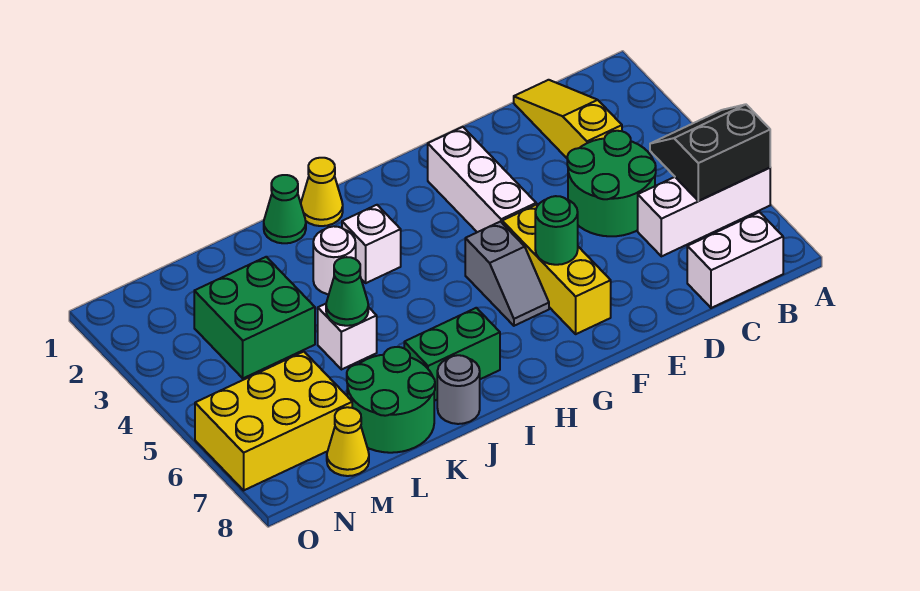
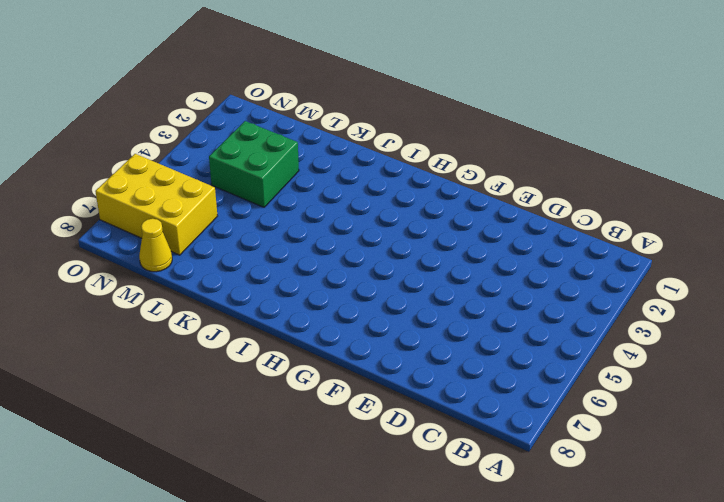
none -> white 1x3 brick [638,168,770,256]
none -> white 1x2 brick [687,212,783,308]
none -> yellow 1x3 slope [514,80,622,158]

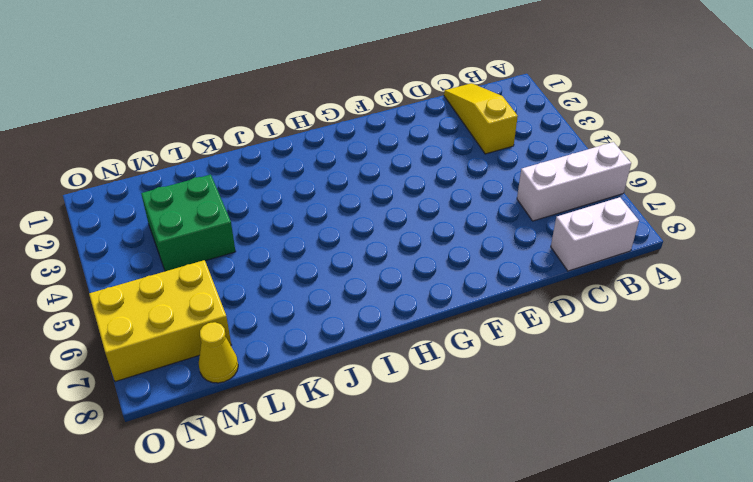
none -> green 2x2 round brick [567,131,656,236]
none -> white 1x3 brick [428,127,536,232]
none -> yellow 1x3 brick [502,204,611,334]

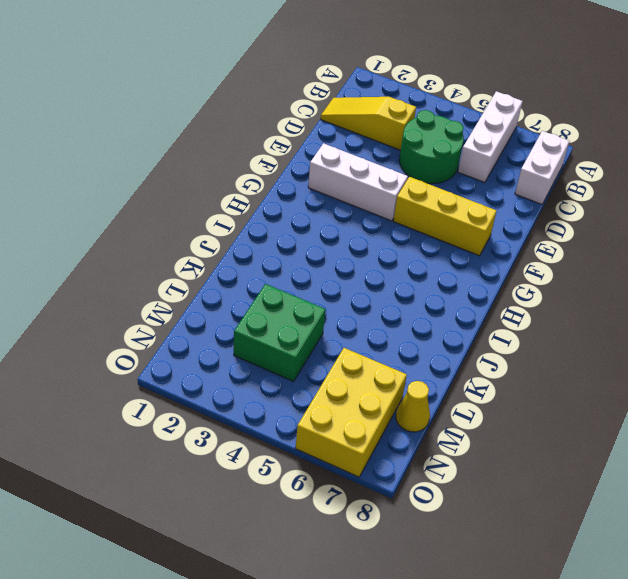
none -> grey 1x2 slope [465,222,549,326]
none -> yellow 1x1 cone [301,158,343,226]
none -> white 1x1 brick [342,205,401,283]

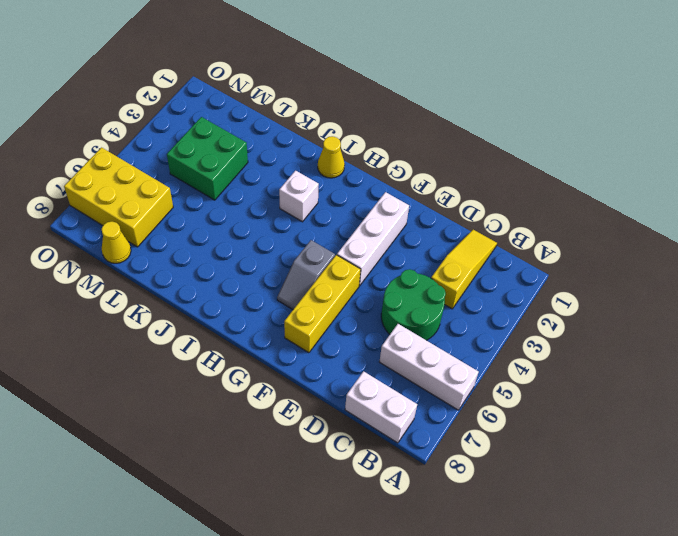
none -> green 1x2 brick [404,308,500,401]
none -> green 1x1 cone [264,175,306,243]
none -> white 1x1 round brick [313,226,356,294]

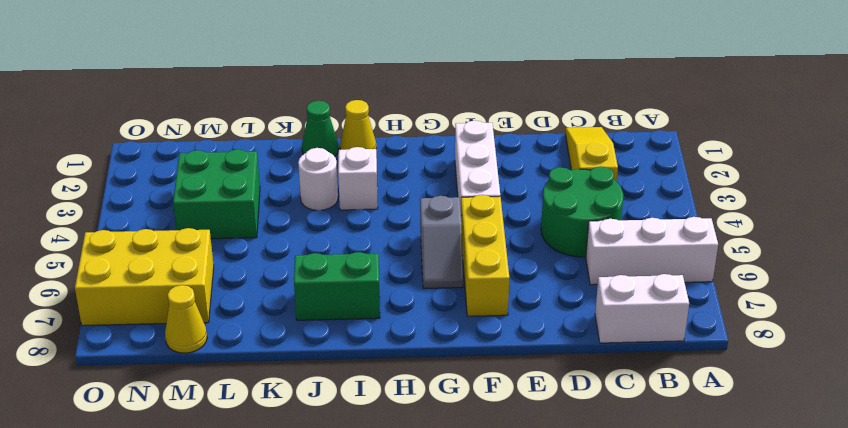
none -> grey 1x1 round brick [437,355,480,424]
none -> white 1x1 brick [318,304,377,370]
none -> green 2x2 round brick [347,347,435,453]

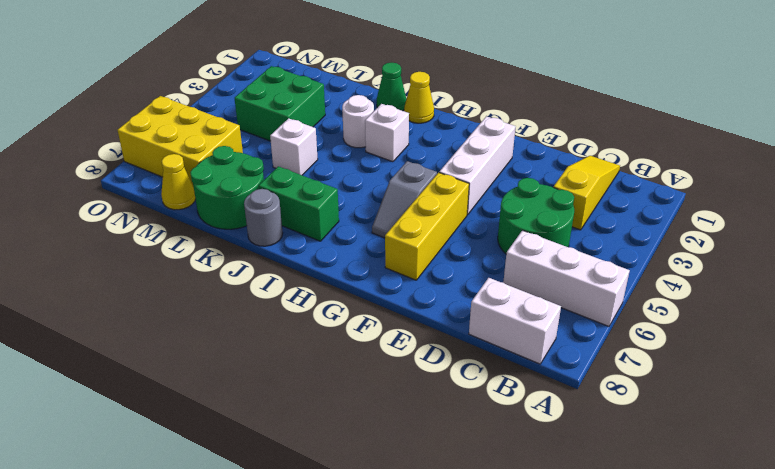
none -> black 2x2 slope [650,104,770,201]
none -> green 1x1 round brick [535,196,578,265]
none -> green 1x1 cone [326,257,368,326]

